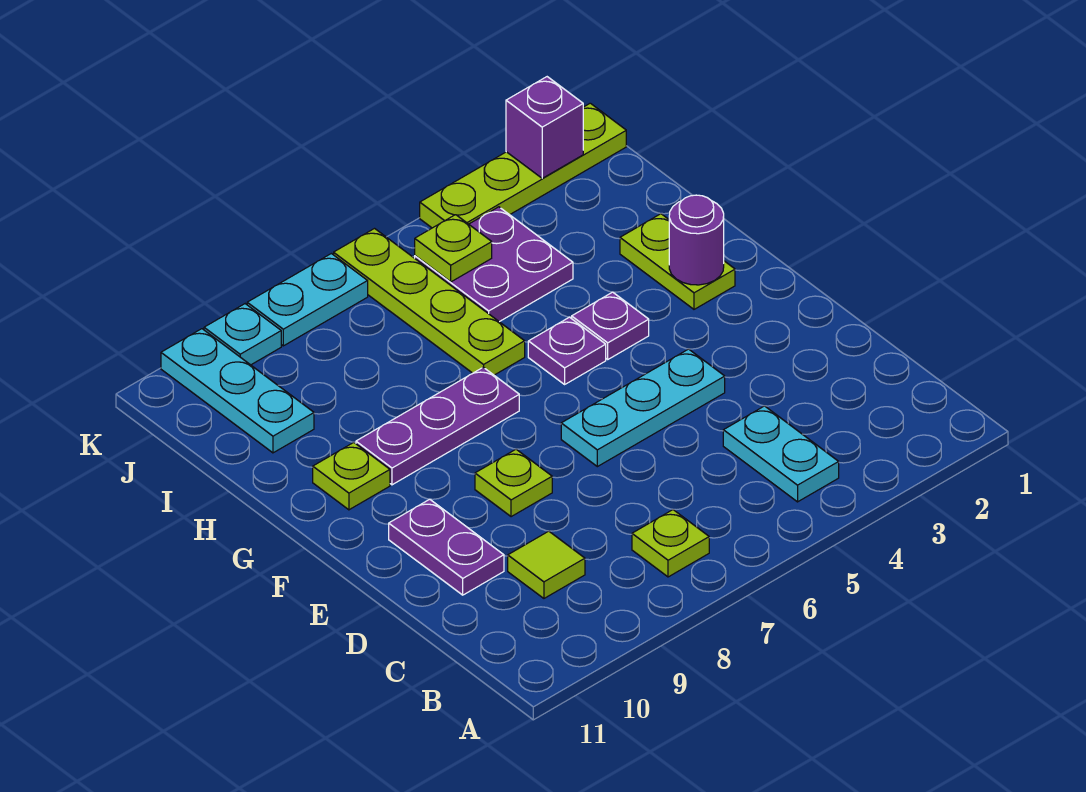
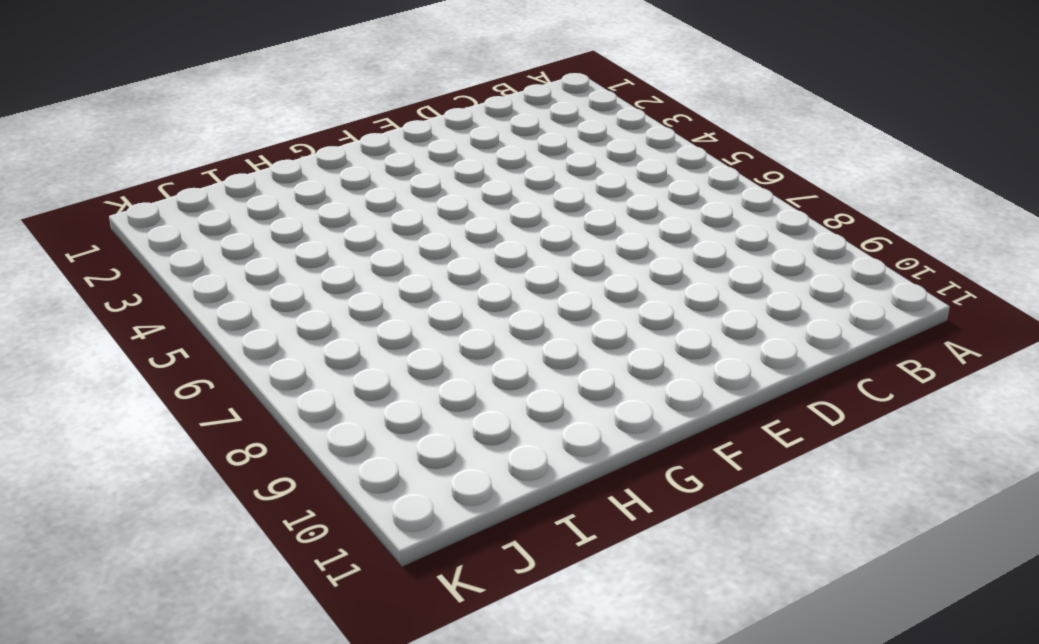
none -> cyan 1x2 plate [723,406,839,502]
none -> lime 1x1 plate [632,510,709,577]
none -> lime 1x1 tile [508,531,585,598]

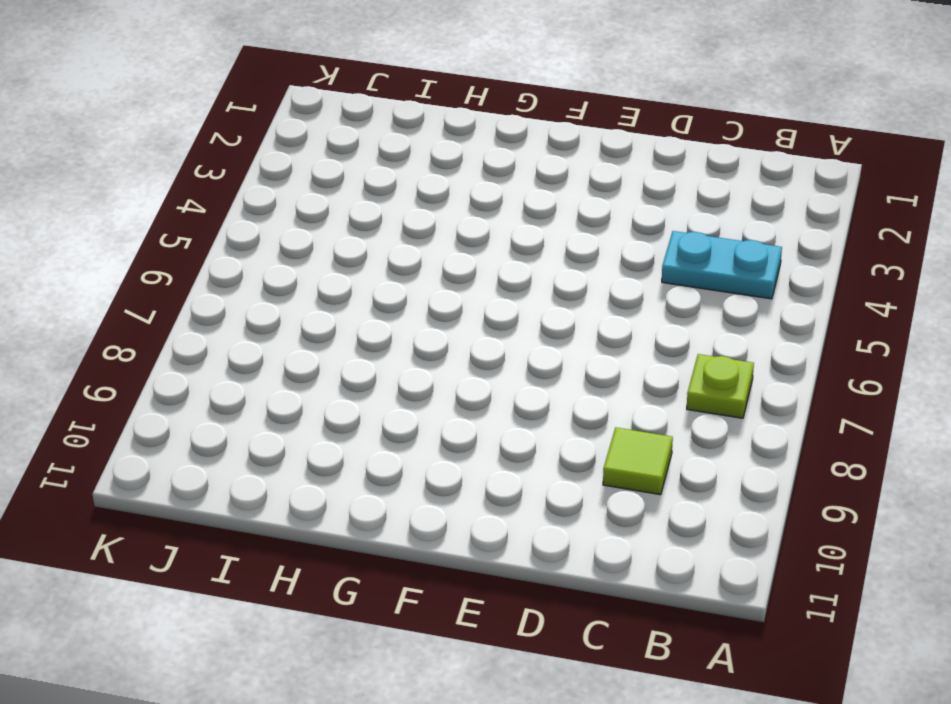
none -> purple 1x2 plate [389,499,504,595]
none -> cyan 1x3 plate [561,349,725,467]
none -> lime 1x1 plate [475,449,552,517]

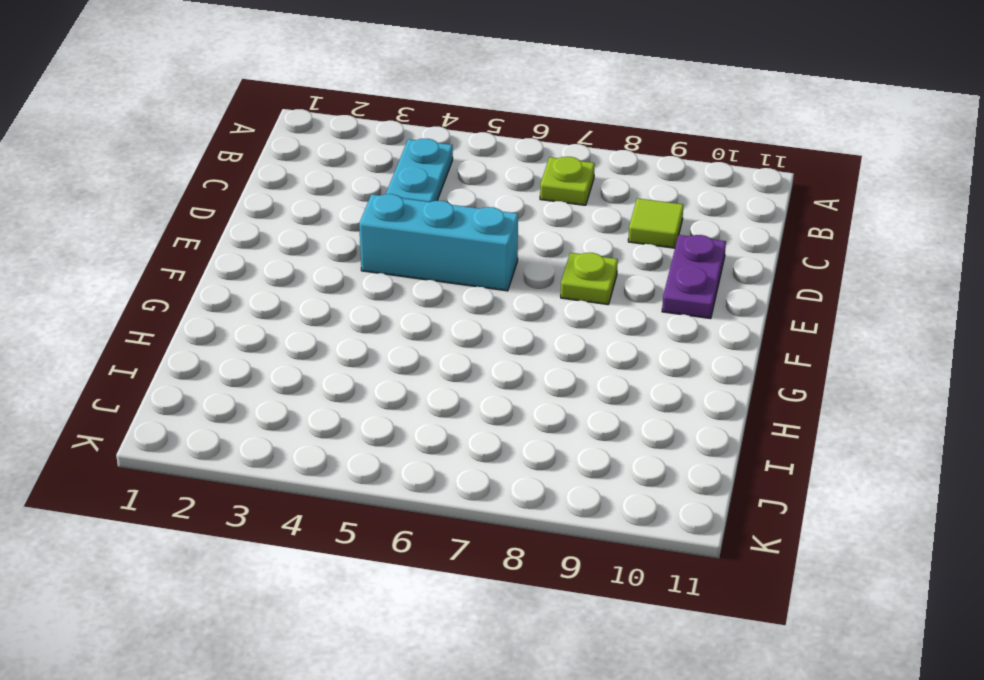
cyan 1x3 brick [359,194,518,291] -> cyan 1x3 plate [561,349,725,467]
none -> lime 1x2 plate [620,214,735,309]
none -> purple 1x1 plate [572,292,649,359]
none -> purple 1x1 plate [528,317,606,384]

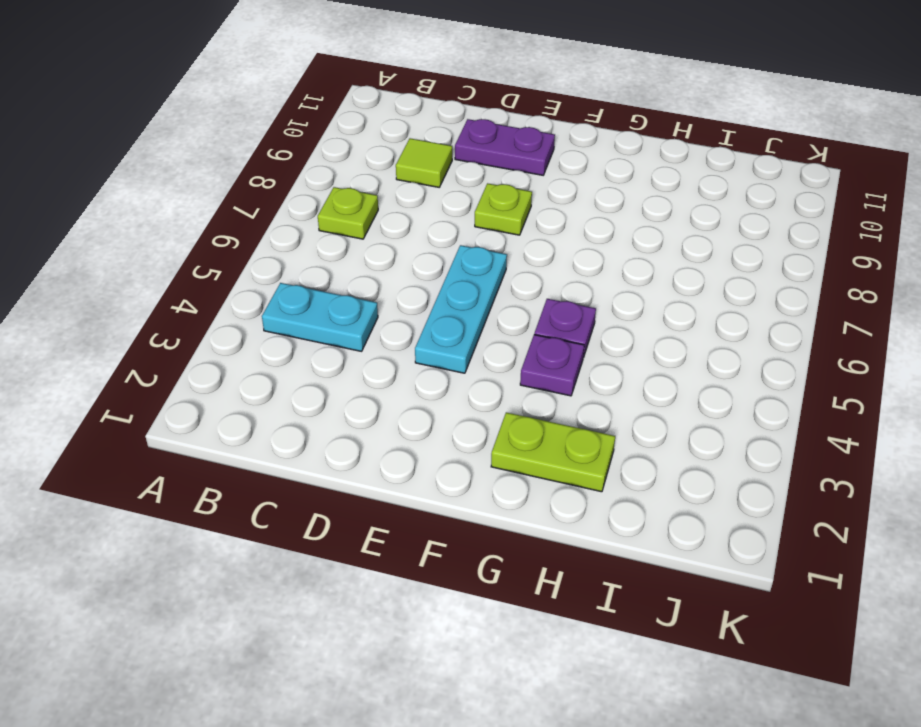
none -> purple 1x3 plate [356,367,519,485]
none -> lime 1x1 plate [313,443,390,510]
none -> lime 1x4 plate [334,229,525,375]

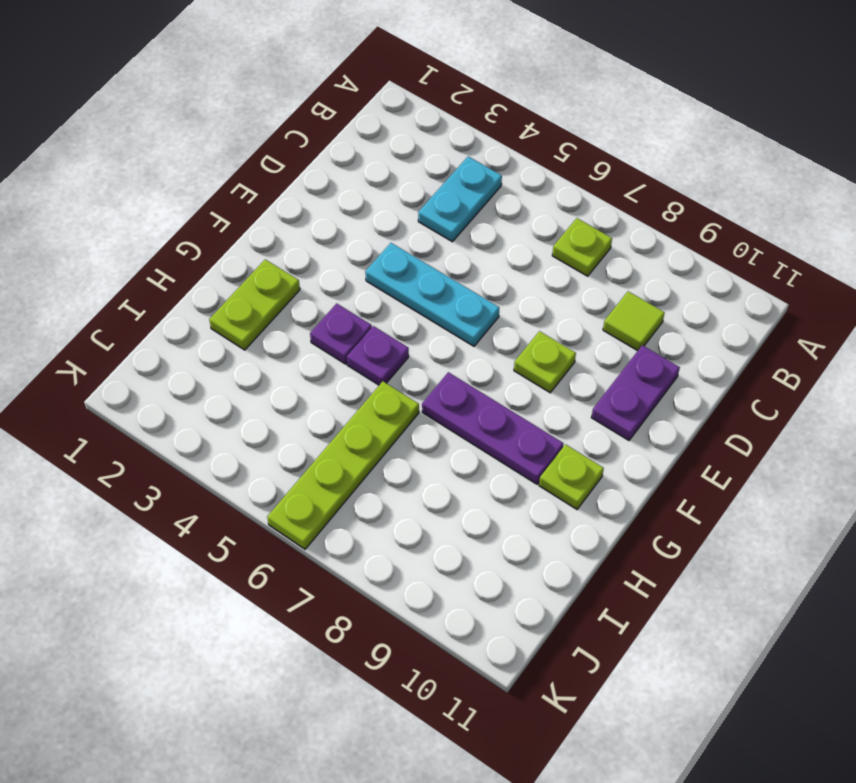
none -> purple 2x2 plate [415,207,573,322]
none -> cyan 1x3 plate [161,329,314,453]
none -> lime 1x4 plate [420,103,626,228]

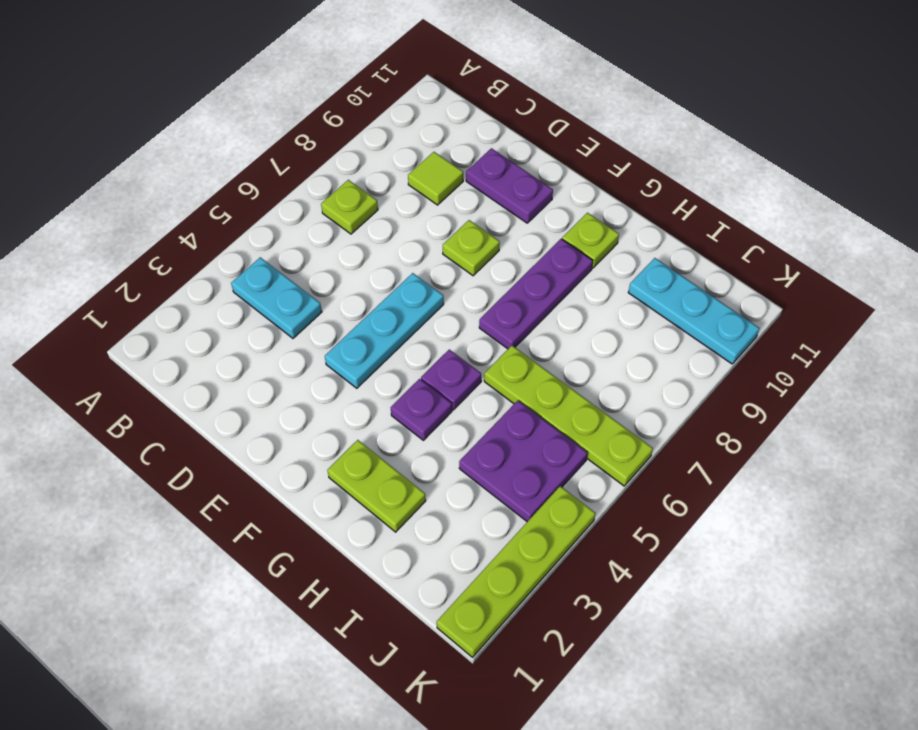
none -> cyan 1x2 plate [247,254,368,346]
none -> cyan 1x1 plate [204,304,281,365]
none -> purple 1x1 round brick [669,195,724,285]

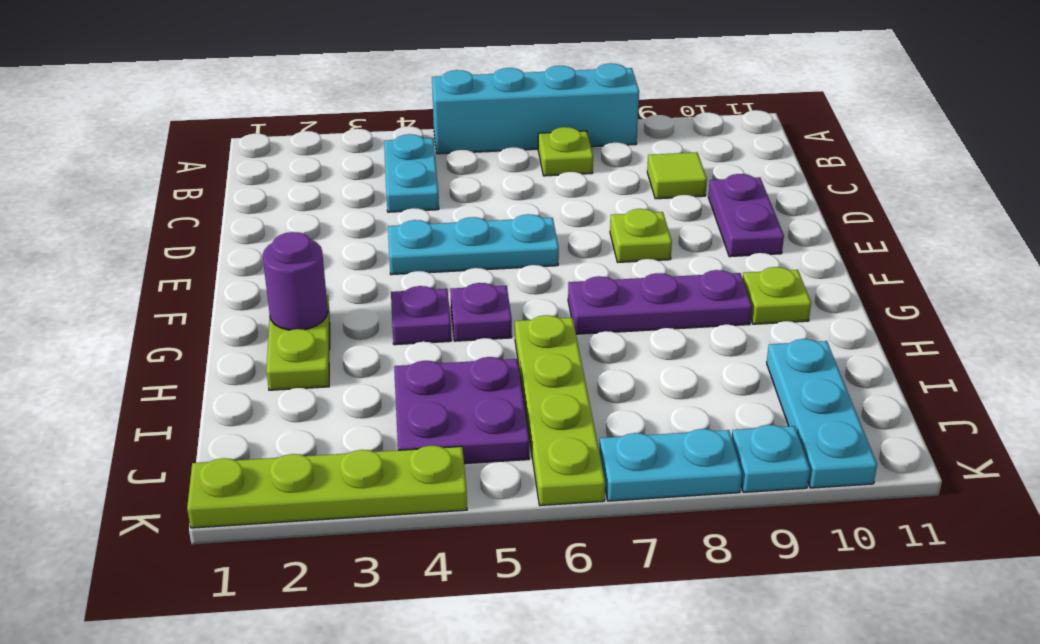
cyan 1x4 brick [432,63,639,154] -> none
none -> lime 1x1 plate [415,215,492,282]
none -> purple 1x1 brick [506,77,583,178]

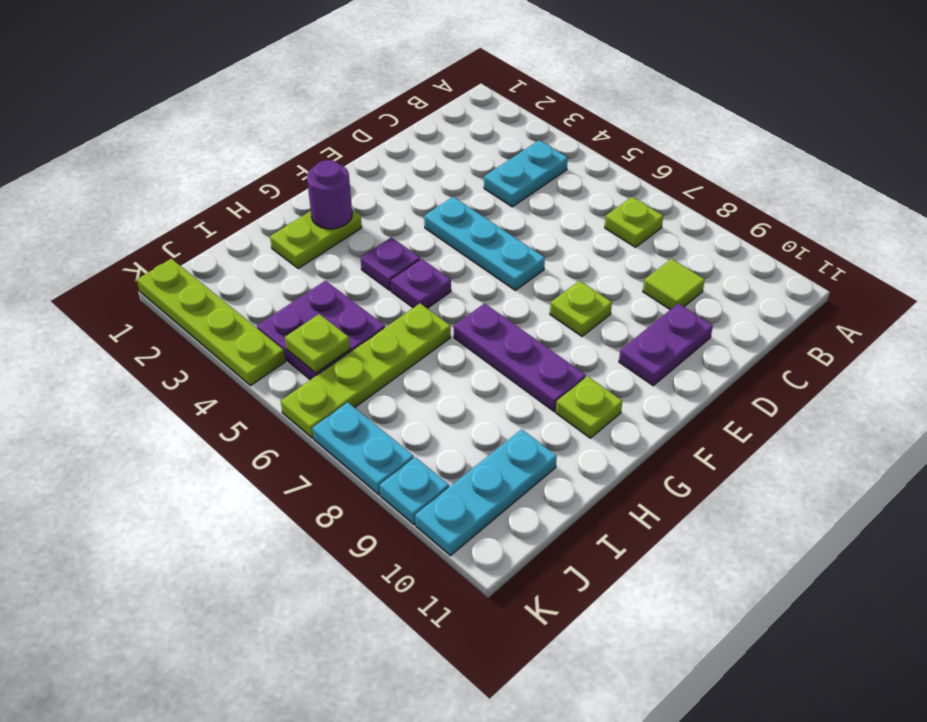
none -> purple 1x1 brick [506,77,583,178]

